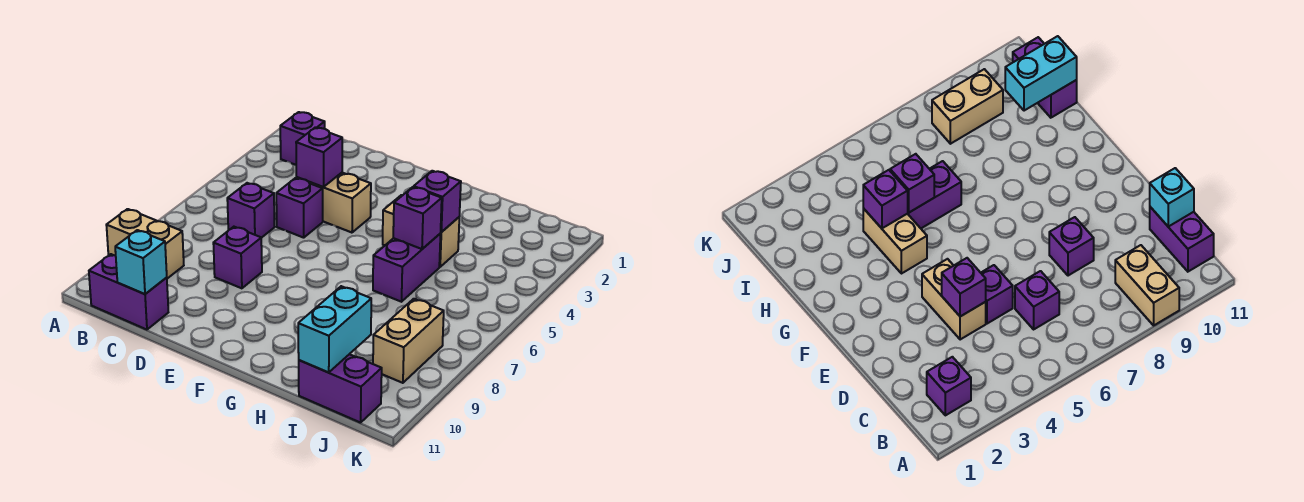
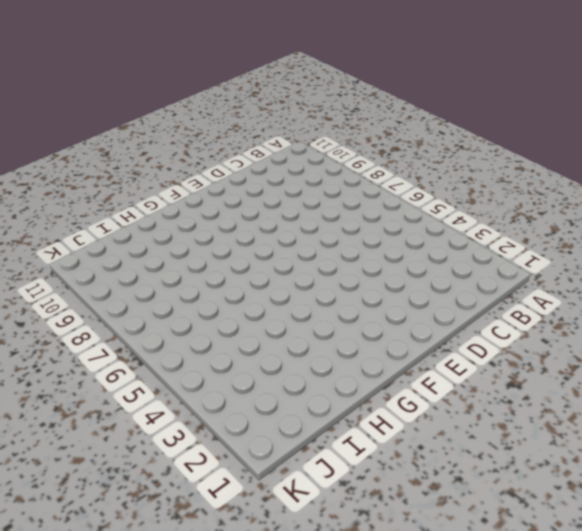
none -> tan 1x2 brick [106,209,184,279]
none -> purple 1x1 brick [280,112,325,165]
none -> purple 1x2 brick [89,254,168,330]

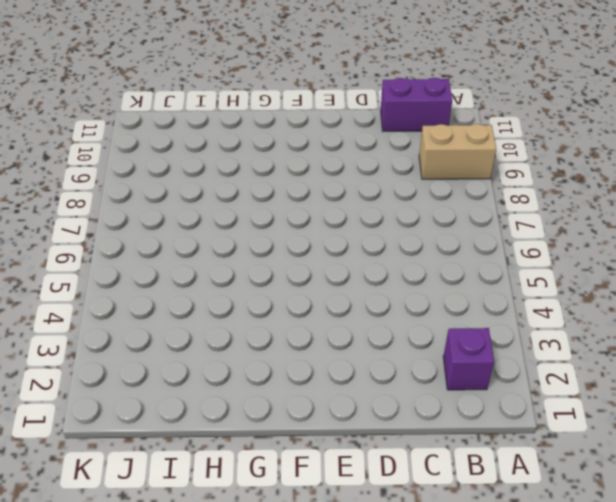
none -> purple 1x1 brick [227,183,274,238]
none -> tan 1x2 brick [296,173,371,233]
none -> purple 1x1 brick [276,178,323,238]

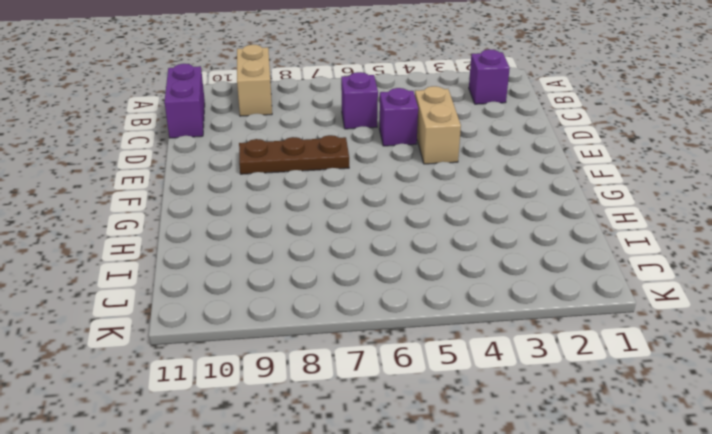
brown 1x3 plate [239,135,349,174] -> none
none -> purple 1x1 brick [213,227,262,288]
none -> tan 1x2 brick [383,195,459,267]
none -> purple 1x2 brick [373,234,440,302]

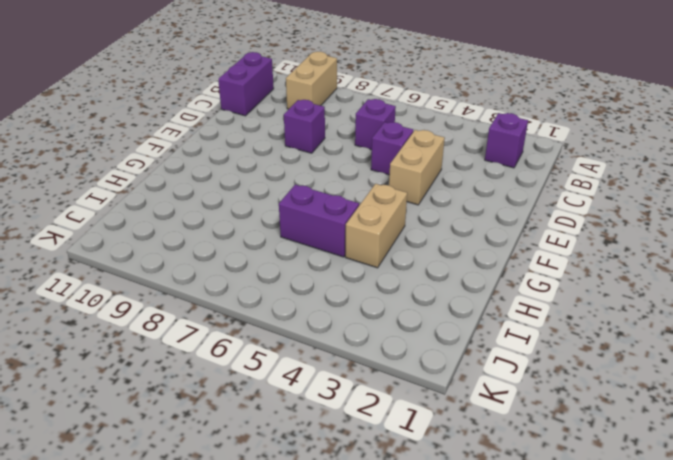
none -> purple 1x2 brick [299,354,382,423]
none -> tan 1x2 brick [373,299,444,383]
none -> cyan 1x1 brick [115,230,167,294]

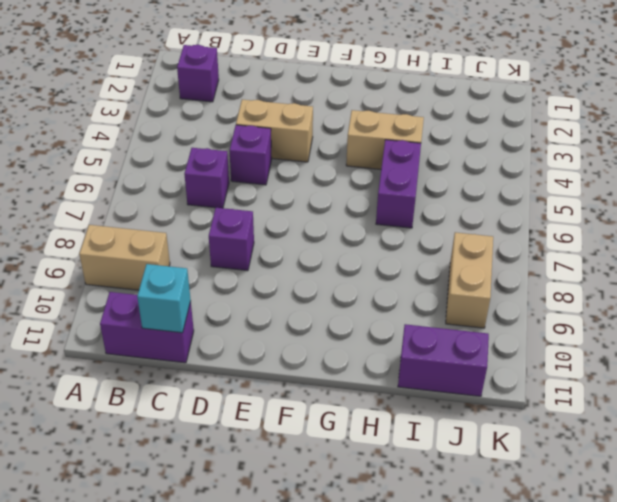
none -> purple 1x1 brick [296,128,342,187]
none -> purple 1x1 brick [414,171,461,232]
none -> purple 1x1 brick [393,187,442,249]

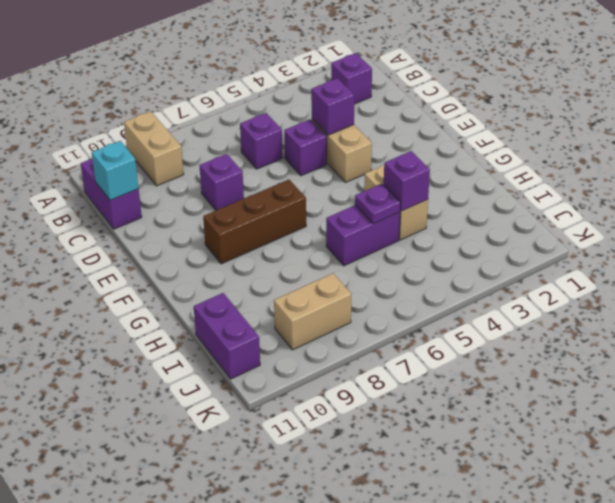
brown 1x3 brick [203,180,306,264] -> none
purple 1x1 plate [355,184,401,224] -> purple 1x1 brick [393,187,442,249]
none -> cyan 1x2 brick [298,286,371,372]

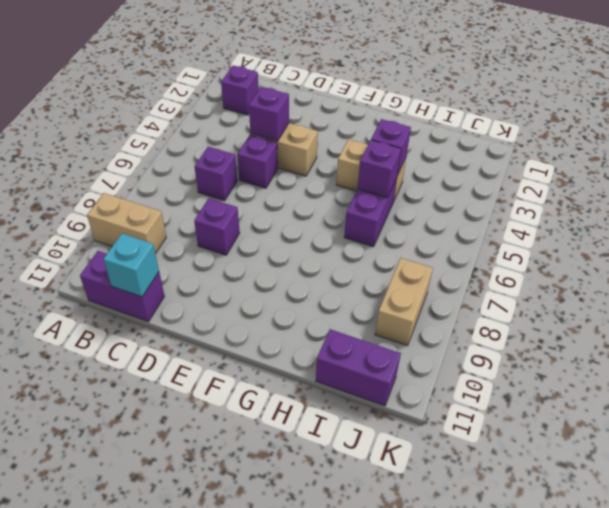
none -> cyan 1x2 brick [298,286,371,372]

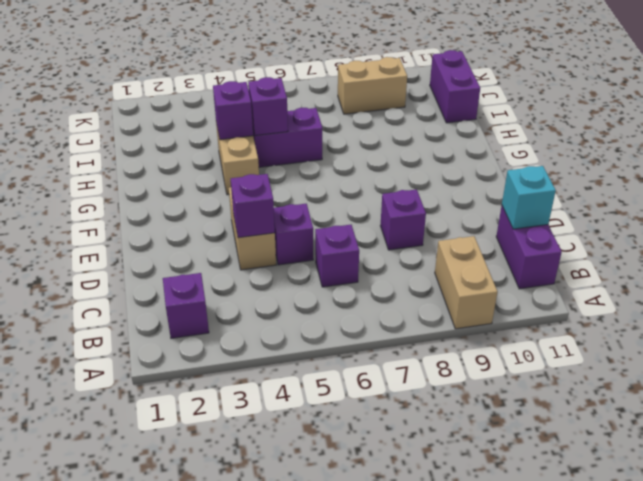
none -> cyan 1x2 brick [298,286,371,372]

